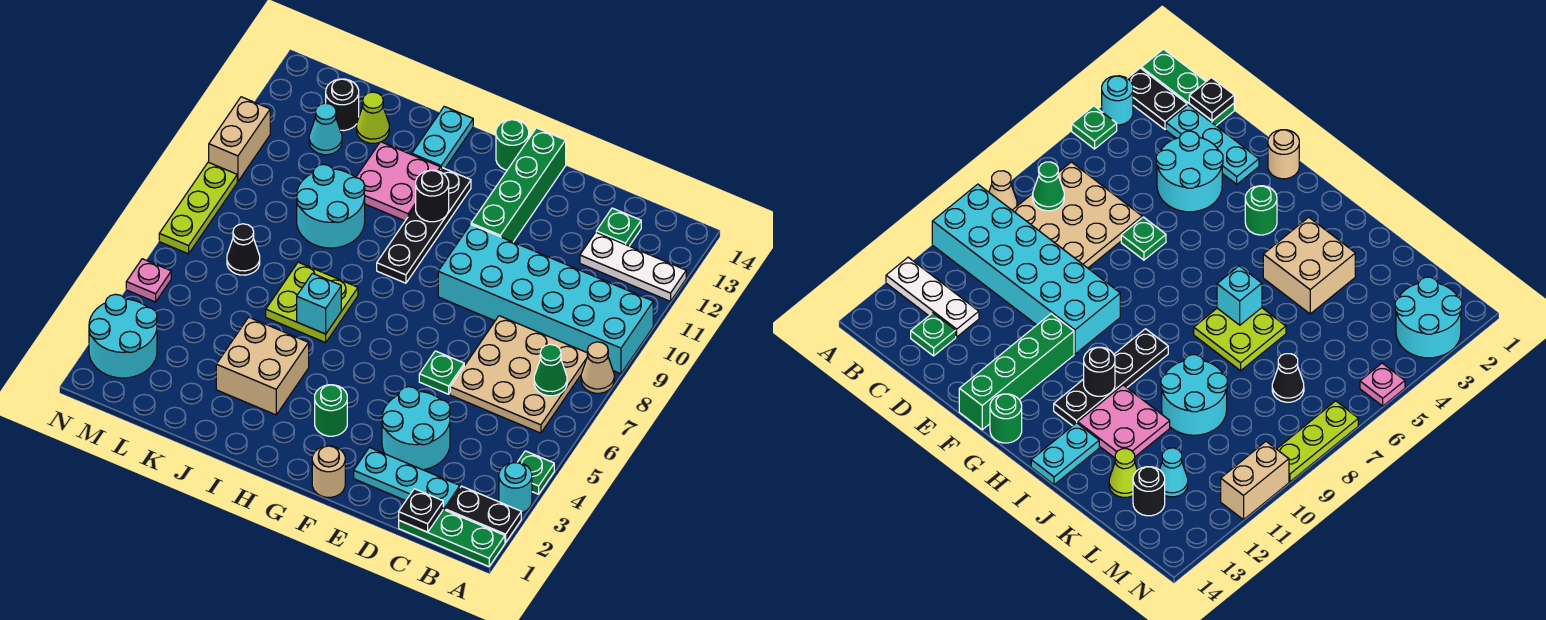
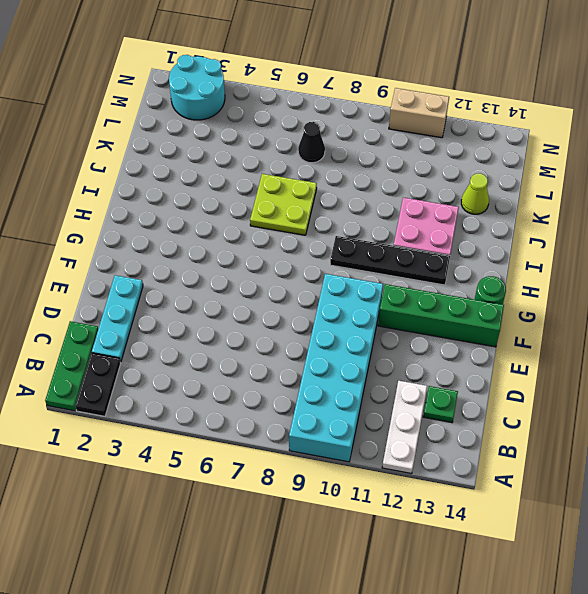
none -> cyan 1x1 round brick [499,462,532,513]
none -> green 1x1 plate [518,451,554,494]
none -> tan 1x1 cone [581,342,614,393]
none -> tan 3x3 plate [450,316,588,433]

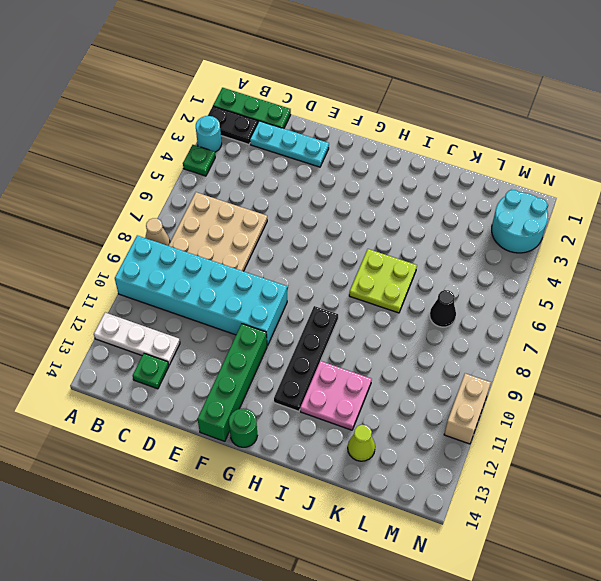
none -> cyan 2x2 round brick [382,387,450,470]
none -> green 1x1 plate [419,351,464,394]
none -> tan 1x1 round brick [312,446,345,497]
none -> green 1x1 round brick [315,385,347,436]

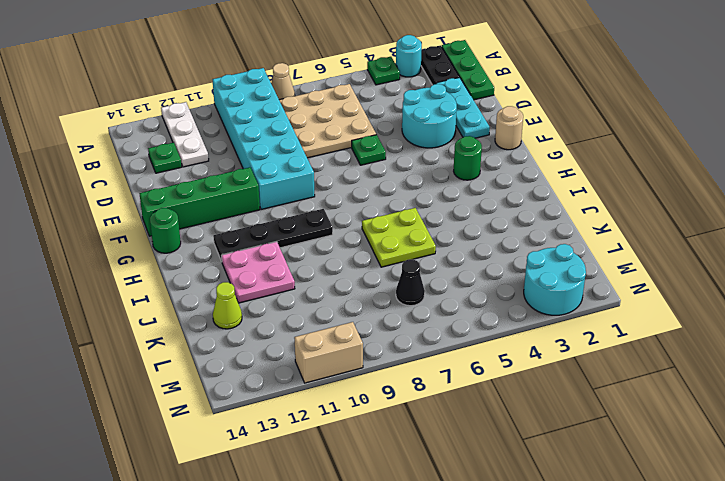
none -> tan 2x2 brick [216,317,309,415]
none -> cyan 1x2 plate [412,106,473,169]
none -> cyan 2x2 round brick [297,164,365,248]
none -> cyan 1x1 cone [309,103,342,155]

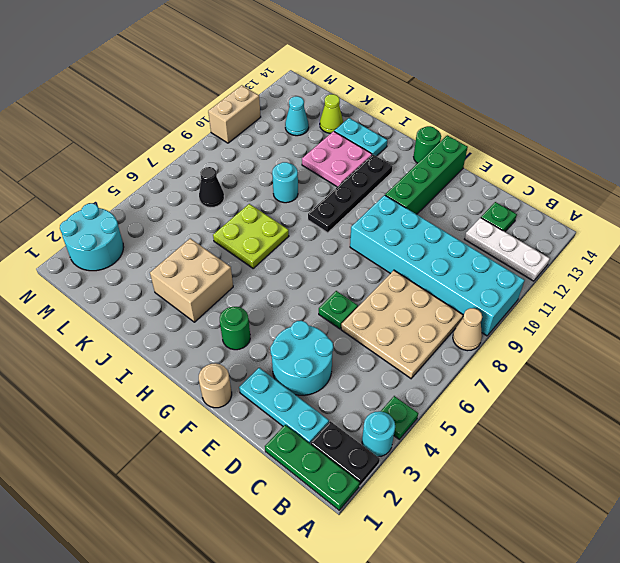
cyan 1x2 plate [334,118,387,156] -> cyan 1x2 plate turned to [412,106,473,169]
cyan 1x1 round brick [272,162,298,203] -> cyan 2x2 round brick [297,164,365,248]
none -> black 1x1 round brick [326,79,359,131]
none -> pink 1x1 plate [126,259,171,302]
none -> lime 1x3 plate [159,162,237,254]
none -> green 1x1 cone [534,344,567,396]

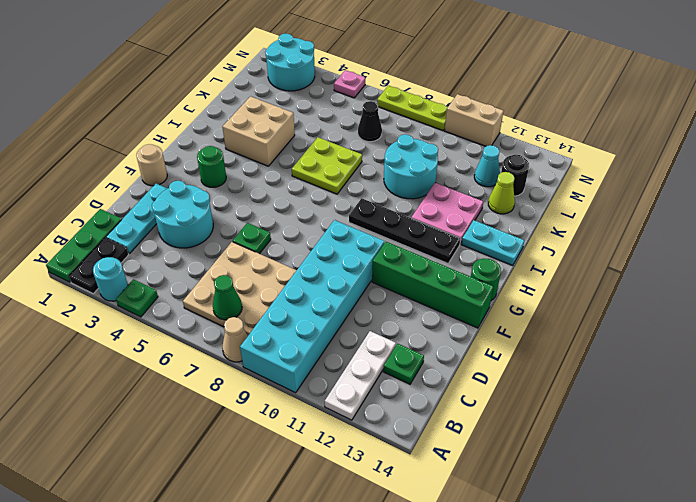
none -> black 1x1 plate [399,489,443,532]
none -> black 1x1 round brick [416,170,449,222]
none -> cyan 1x1 brick [297,273,341,334]

